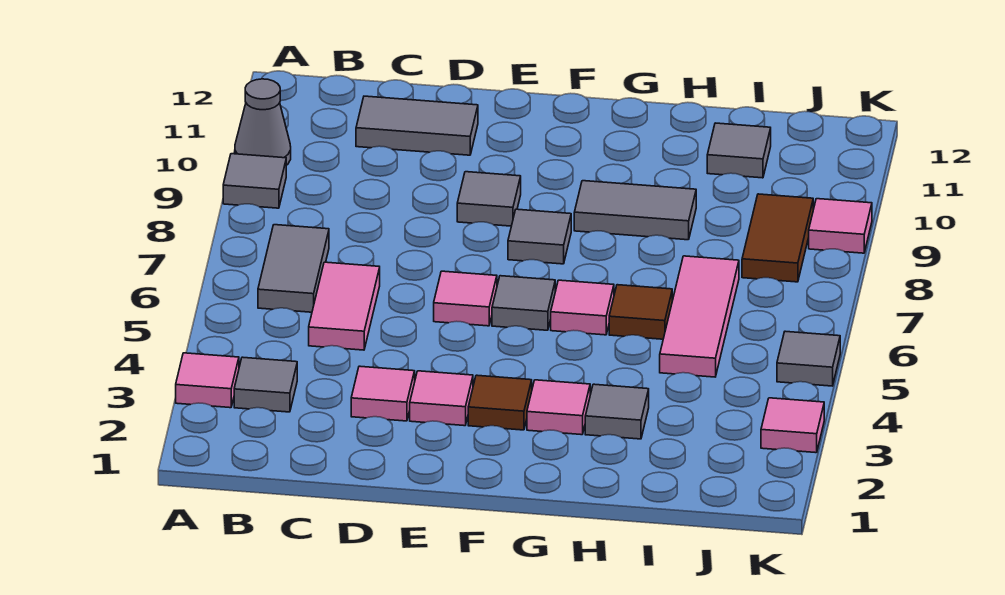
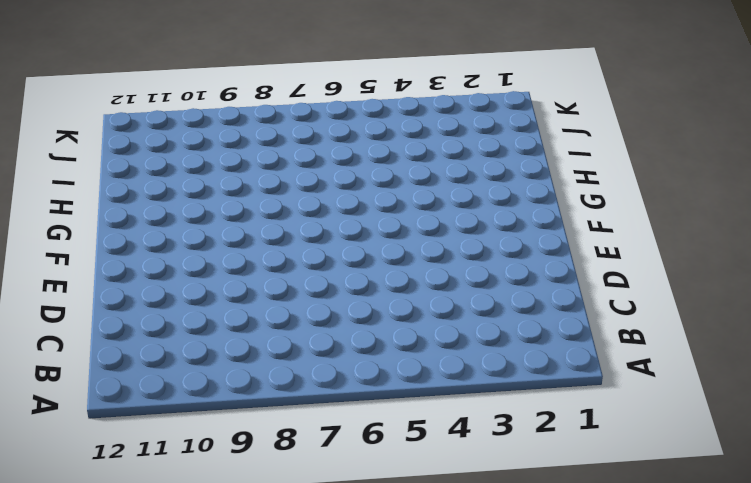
none -> pink 1x1 tile [176,353,239,408]
none -> grey 1x1 tile [223,154,286,208]
none -> grey 1x1 cone [235,79,291,165]

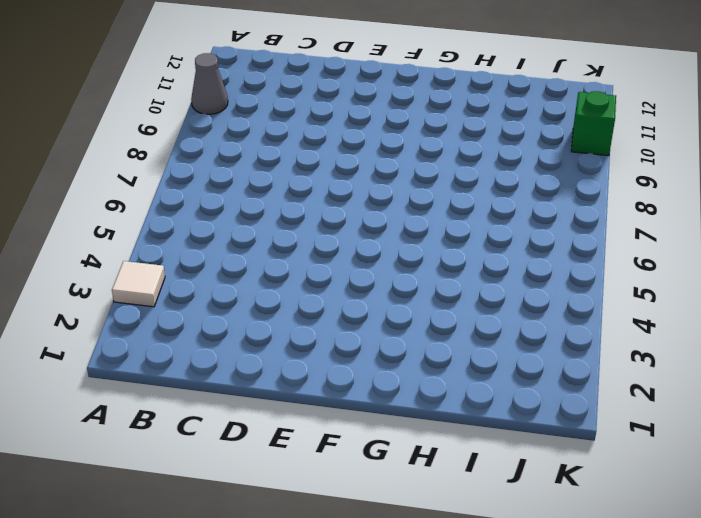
white 1x1 tile [112,261,165,307] -> pink 1x1 tile [176,353,239,408]
green 1x1 brick [571,91,616,156] -> none
none -> grey 1x1 tile [223,154,286,208]
none -> grey 1x1 tile [234,357,297,412]
none -> grey 1x2 tile [258,225,329,312]

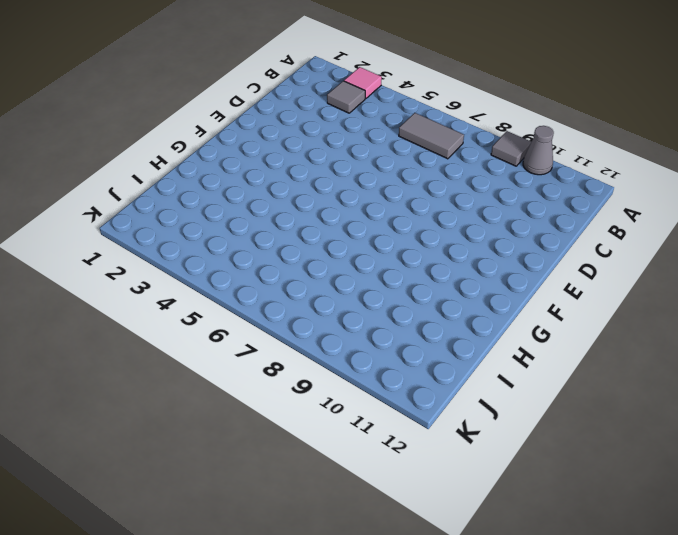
none -> pink 1x2 tile [309,262,380,350]
none -> grey 1x2 tile [356,96,478,155]
none -> pink 1x1 tile [351,366,415,421]

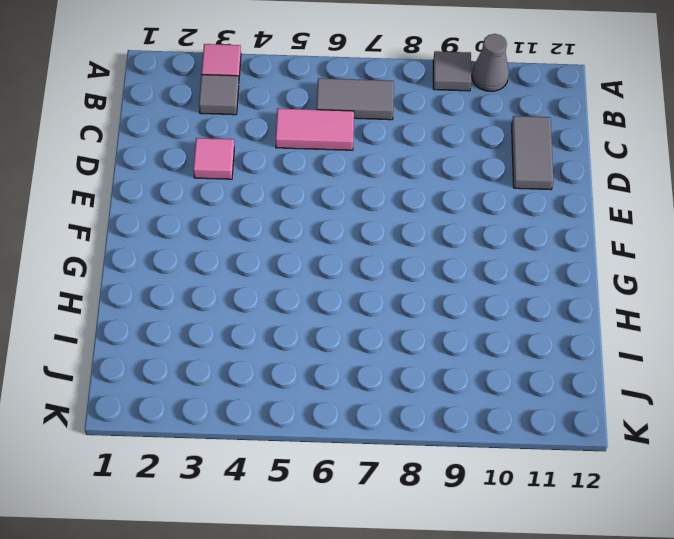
none -> pink 1x1 tile [410,371,473,426]
none -> pink 1x1 tile [434,271,497,326]
none -> grey 1x1 tile [457,172,521,226]

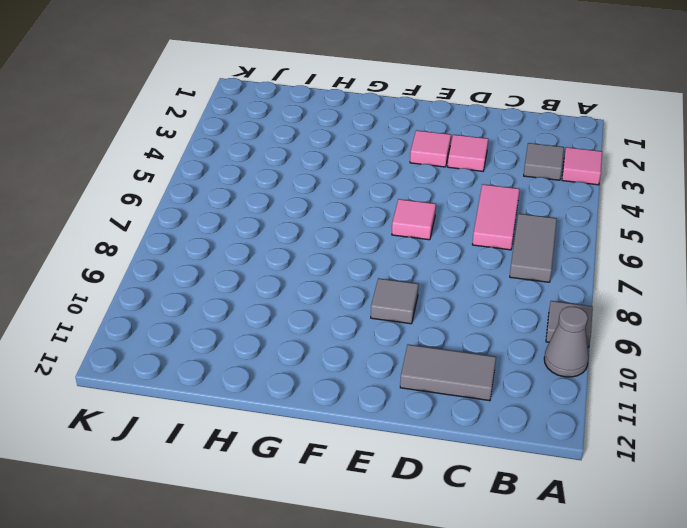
none -> brown 1x1 tile [468,375,532,430]
none -> grey 1x1 tile [492,276,555,330]
none -> grey 1x1 tile [508,209,571,264]

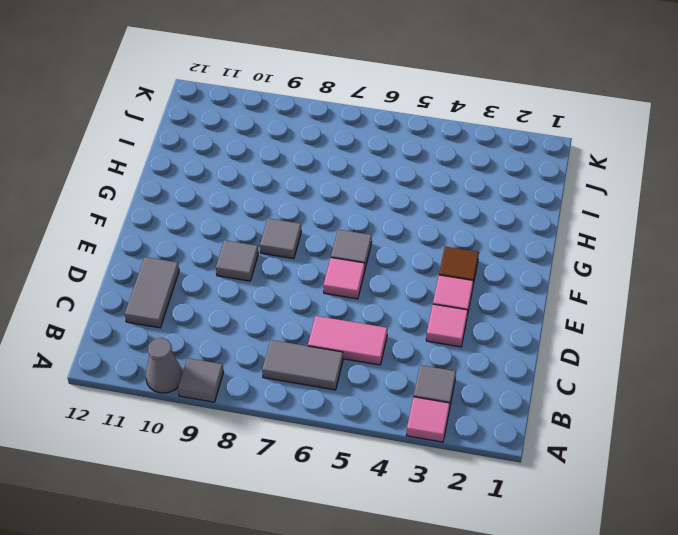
none -> pink 1x1 tile [527,380,590,435]
none -> pink 1x1 tile [551,280,614,335]
none -> grey 1x2 tile [574,181,696,240]

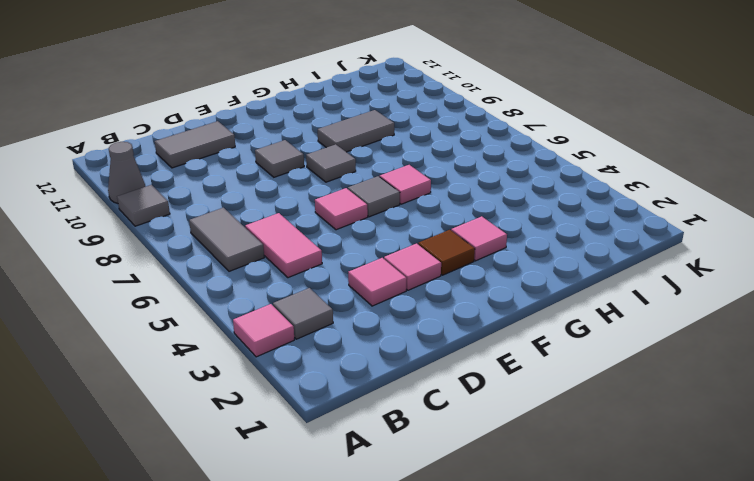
none -> grey 1x1 tile [585,384,649,439]
none -> brown 1x1 tile [609,285,672,339]
none -> pink 1x3 tile [660,256,739,377]

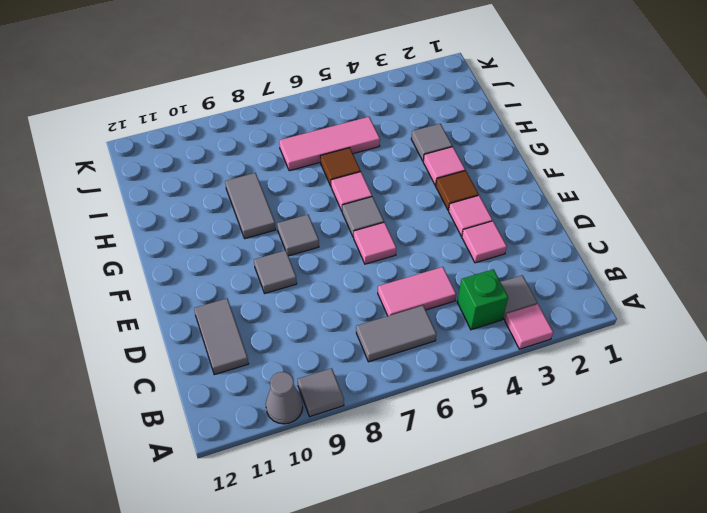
green 1x1 brick [457,269,508,330] -> none
none -> grey 1x1 tile [707,123,771,178]
none -> brown 1x2 tile [742,194,813,282]
none -> pink 1x1 tile [761,398,824,453]

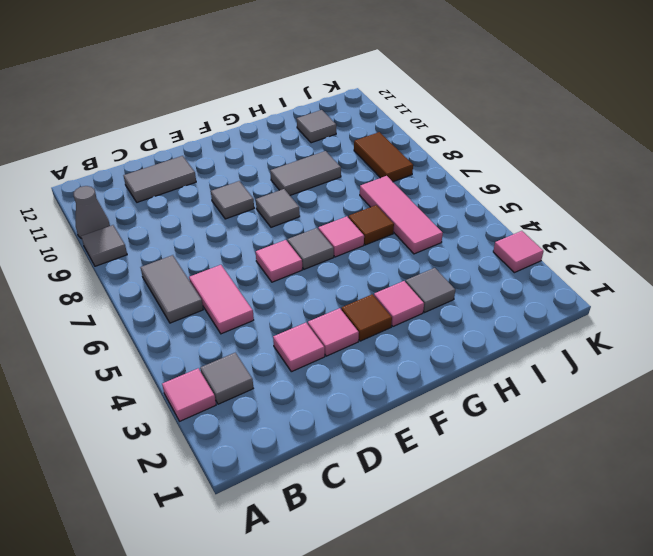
none -> grey 1x1 tile [777,331,840,386]
none -> pink 1x1 tile [809,199,872,253]

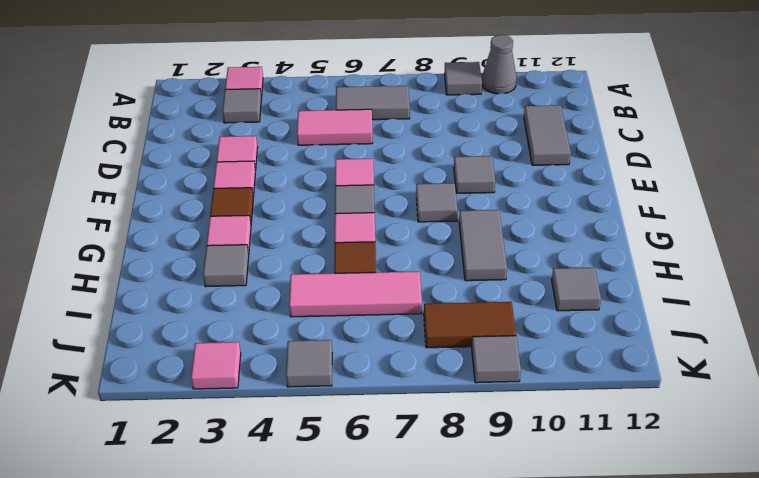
grey 1x1 tile [472,336,521,383] -> pink 1x1 tile [809,199,872,253]

